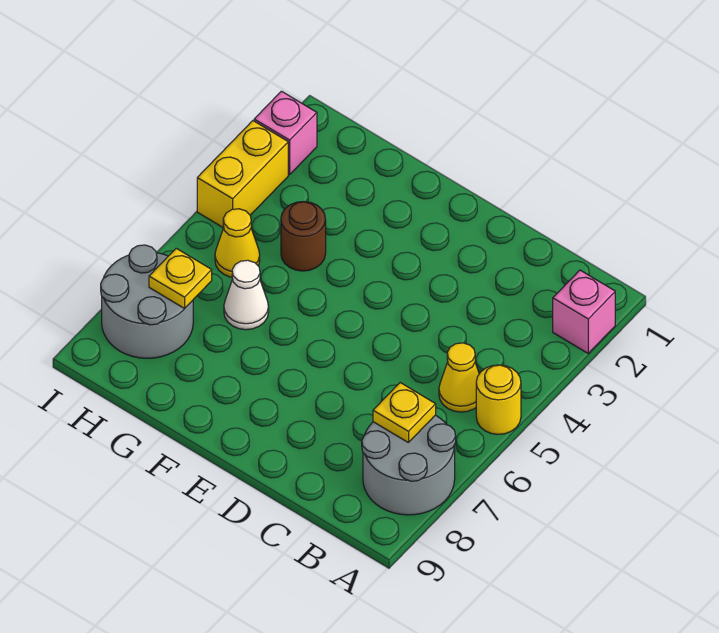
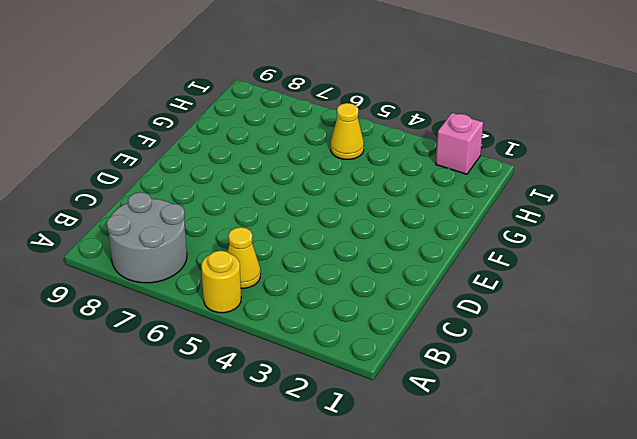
none -> pink 1x1 brick [553,270,615,353]
none -> brown 1x1 round brick [281,201,326,271]
none -> white 1x1 cone [224,260,269,330]

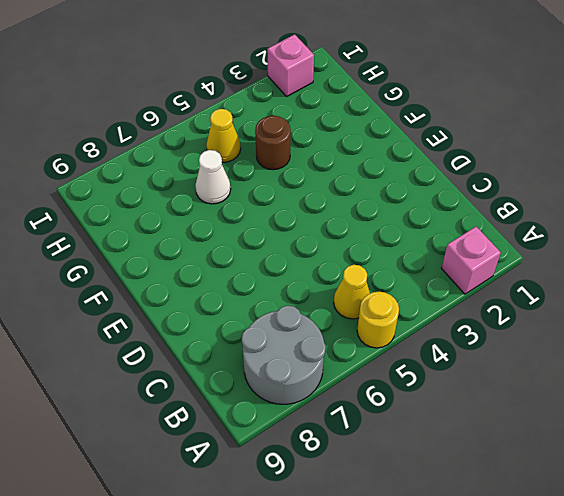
none -> grey 2x2 round brick [101,245,193,358]
none -> yellow 1x2 brick [197,121,288,228]
none -> yellow 1x1 plate [373,383,436,443]

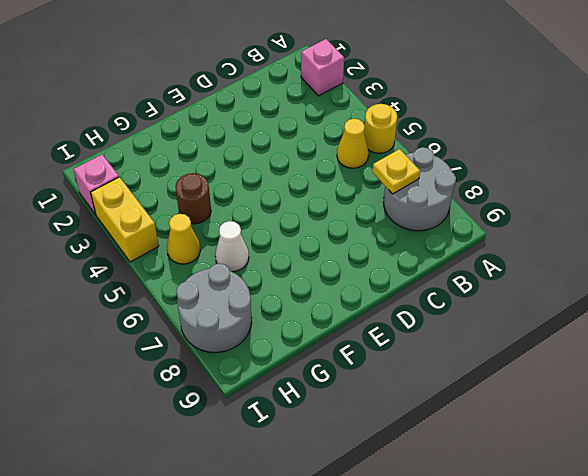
none -> yellow 1x1 plate [149,248,212,308]

